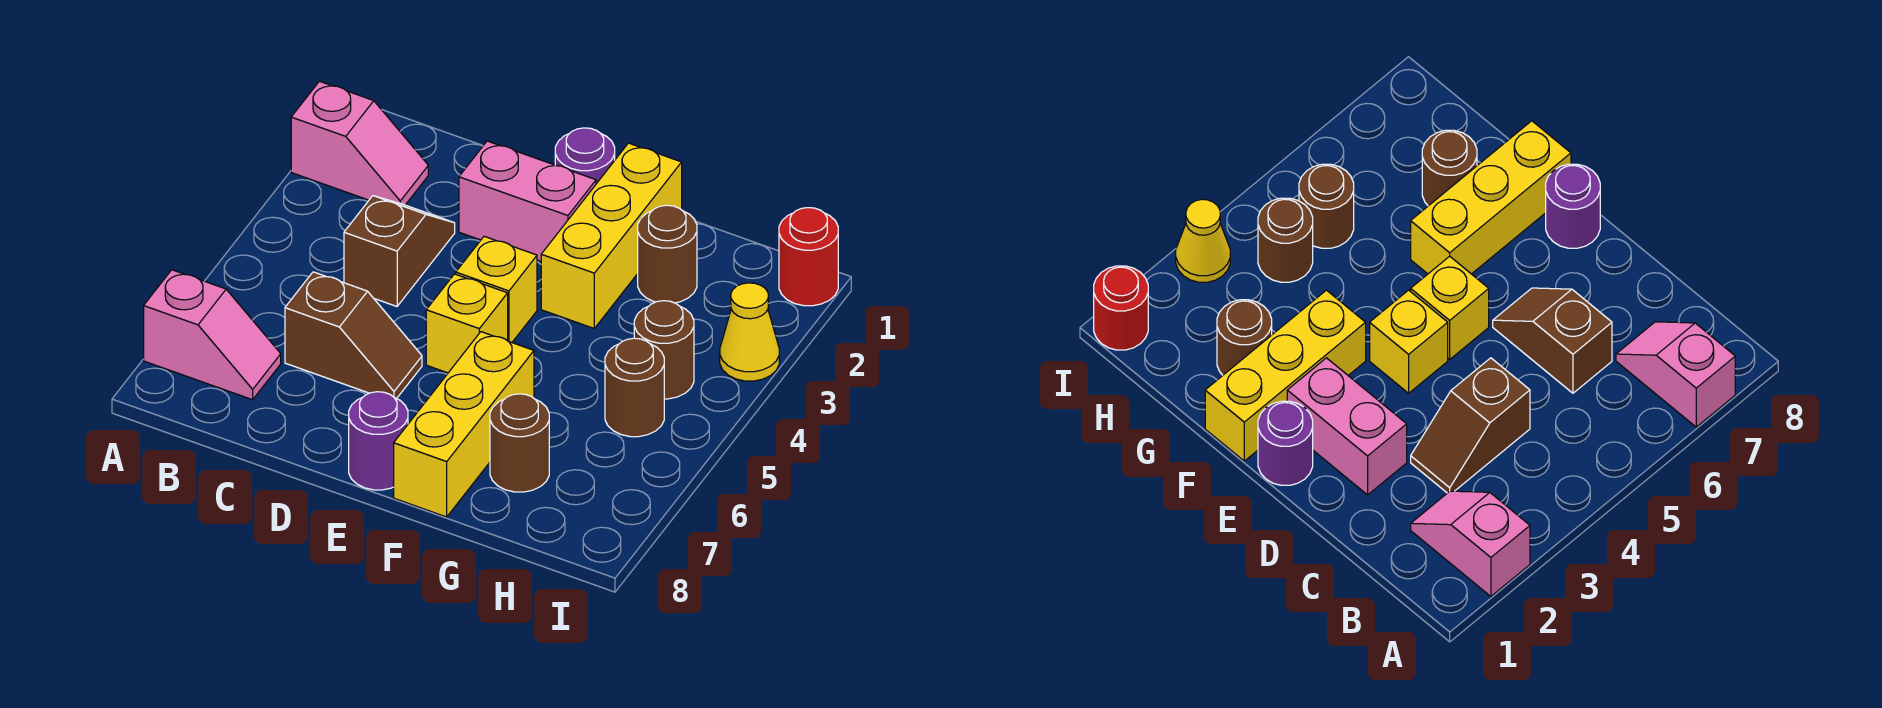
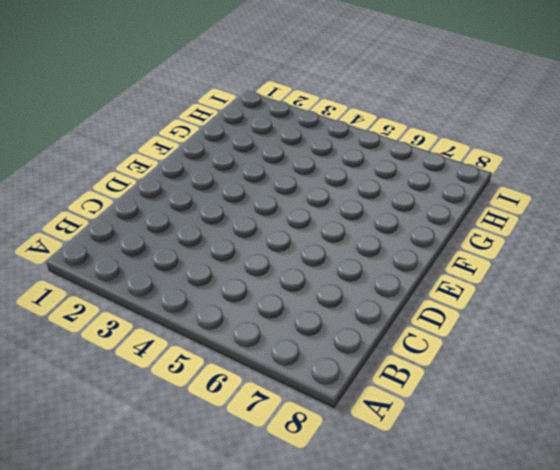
none -> pink 1x2 slope [291,81,428,205]
none -> pink 1x2 slope [144,270,281,400]
none -> brown 1x2 slope [344,196,455,306]

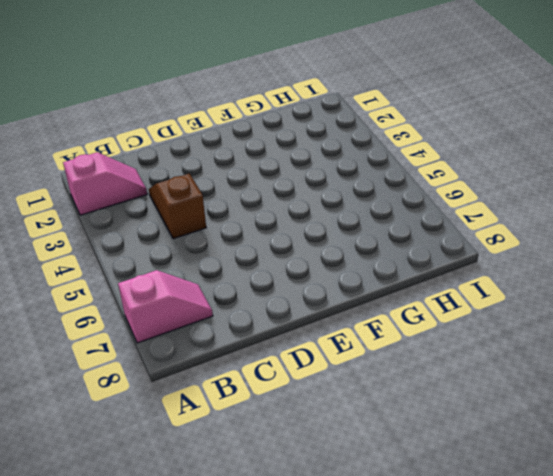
none -> brown 1x2 slope [285,272,422,399]
none -> pink 1x2 brick [459,141,596,261]
none -> purple 1x1 round brick [555,128,615,184]

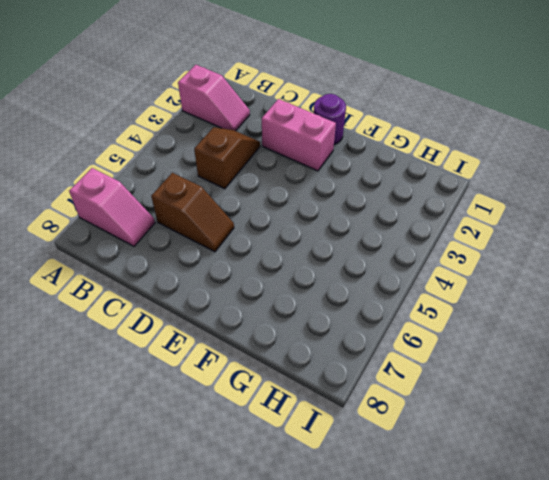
none -> yellow 1x1 brick [456,236,537,342]
none -> yellow 1x1 brick [426,274,508,373]
none -> purple 1x1 round brick [349,392,408,490]

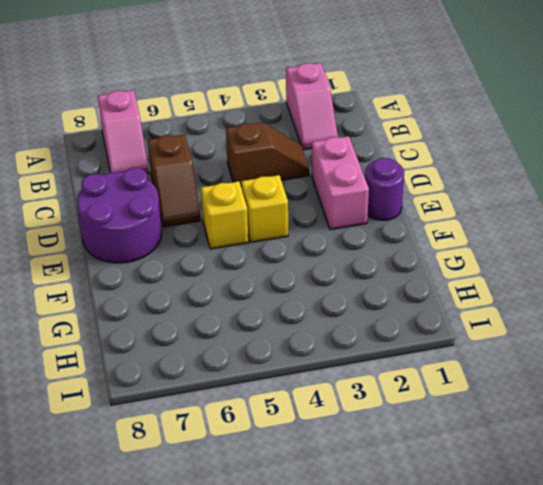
purple 2x2 round brick [77,168,162,263] -> purple 1x1 round brick [349,392,408,490]
none -> yellow 1x3 brick [541,143,682,328]
none -> yellow 1x3 brick [394,332,534,517]
none -> brown 1x1 round brick [638,205,697,303]

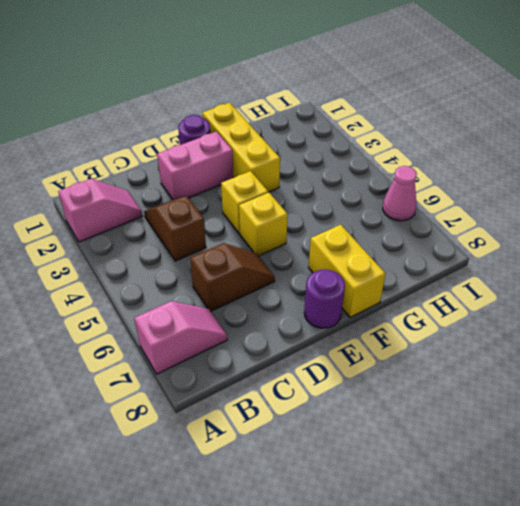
yellow 1x2 brick [308,225,385,317] -> yellow 1x3 brick [394,332,534,517]
pink 1x1 cone [383,166,417,221] -> none
none -> brown 1x1 round brick [638,205,697,303]
none -> brown 1x1 round brick [490,394,549,492]
none -> brown 1x1 round brick [634,301,694,399]

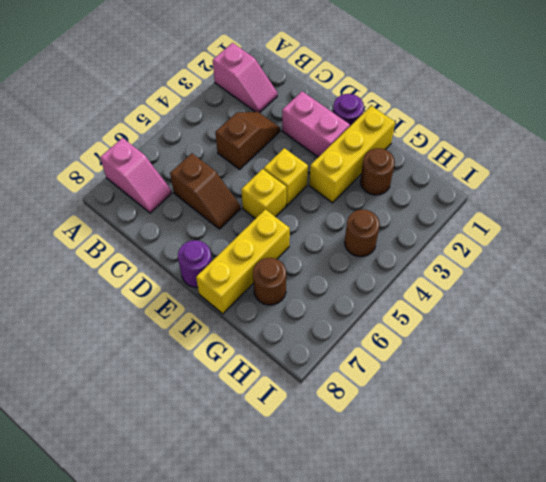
none -> brown 1x1 round brick [605,338,664,437]
none -> red 1x1 round brick [779,208,838,306]
none -> yellow 1x1 cone [720,283,779,381]

